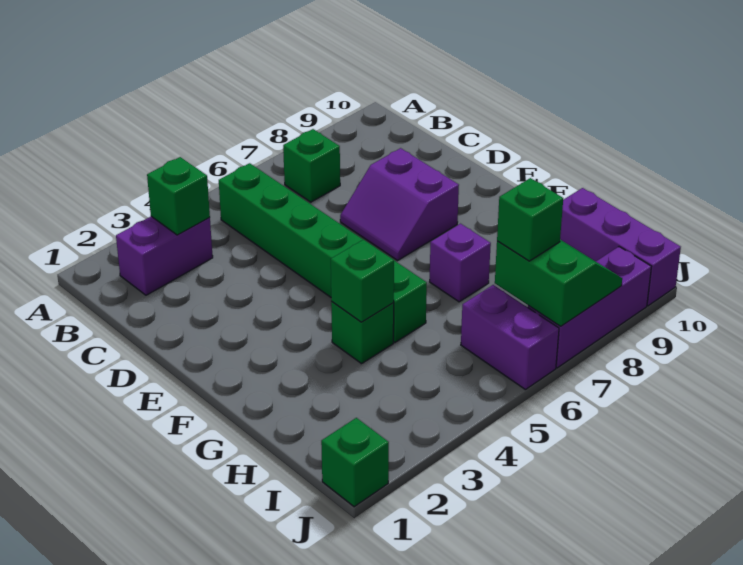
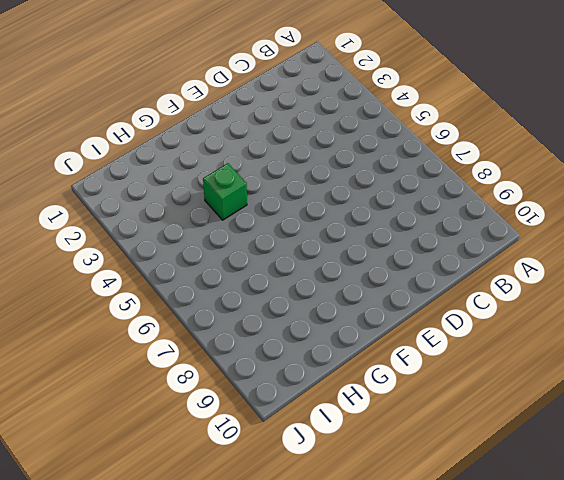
none -> purple 1x2 brick [116,216,213,295]
none -> green 1x6 brick [219,163,427,342]
none -> green 1x1 brick [283,129,340,202]

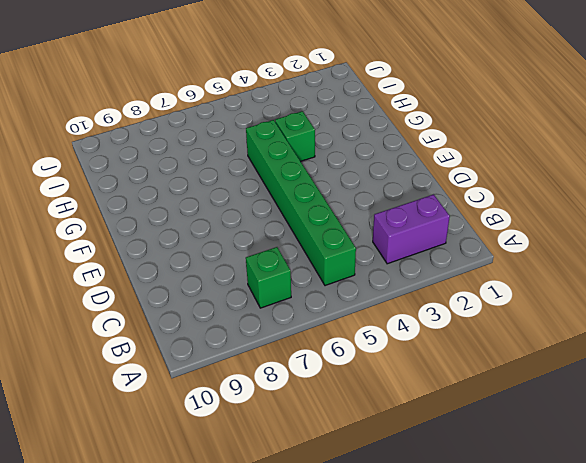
none -> purple 2x2 slope [340,148,459,260]
none -> purple 1x1 brick [430,224,491,302]
none -> purple 1x3 brick [560,188,681,306]

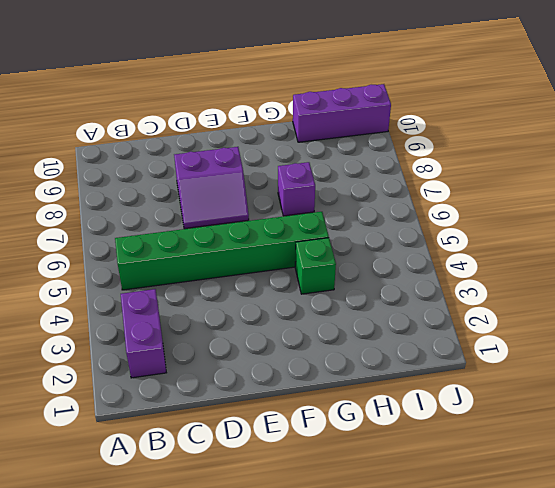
none -> green 1x1 brick [283,129,340,202]
none -> purple 1x2 brick [461,285,559,390]
none -> green 1x1 brick [321,418,389,507]

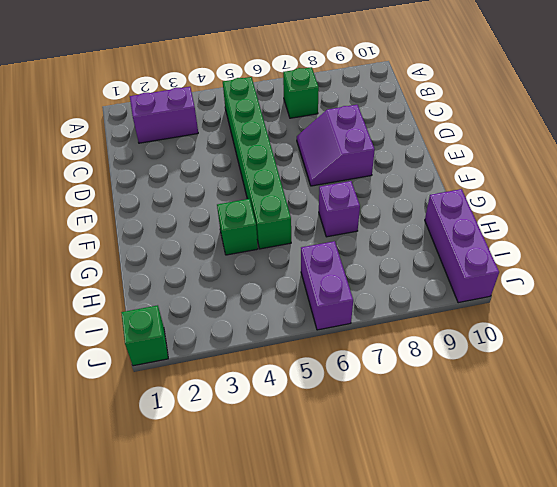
none -> purple 1x3 brick [528,247,651,368]
none -> green 1x1 brick [147,157,210,235]
none -> green 1x1 brick [331,240,394,322]

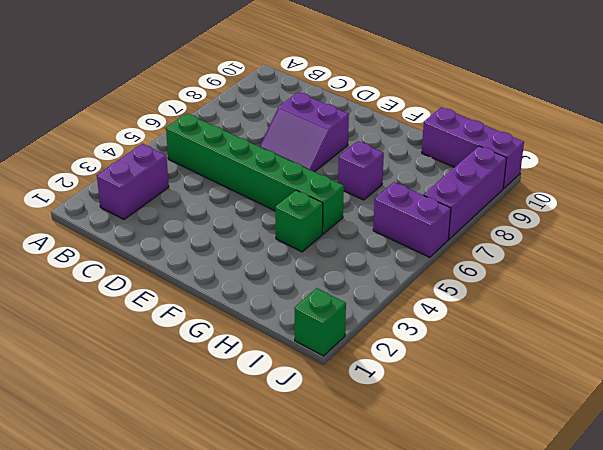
none -> green 1x1 brick [283,129,340,202]
none -> green 1x1 brick [147,157,210,235]
none -> green 1x1 brick [331,240,394,322]

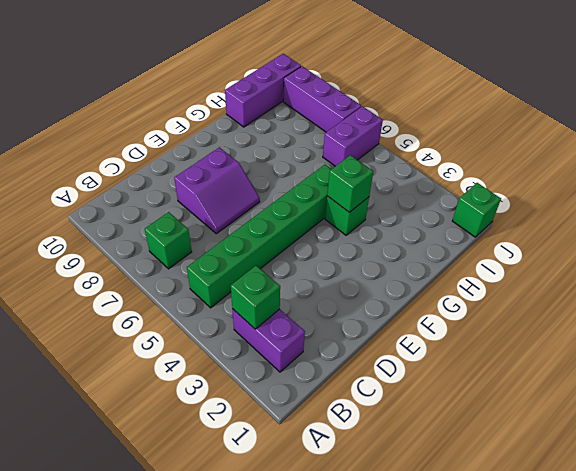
none -> purple 1x1 brick [430,224,491,302]
none -> green 2x2 slope [495,240,622,326]
none -> green 1x1 brick [497,178,563,261]

